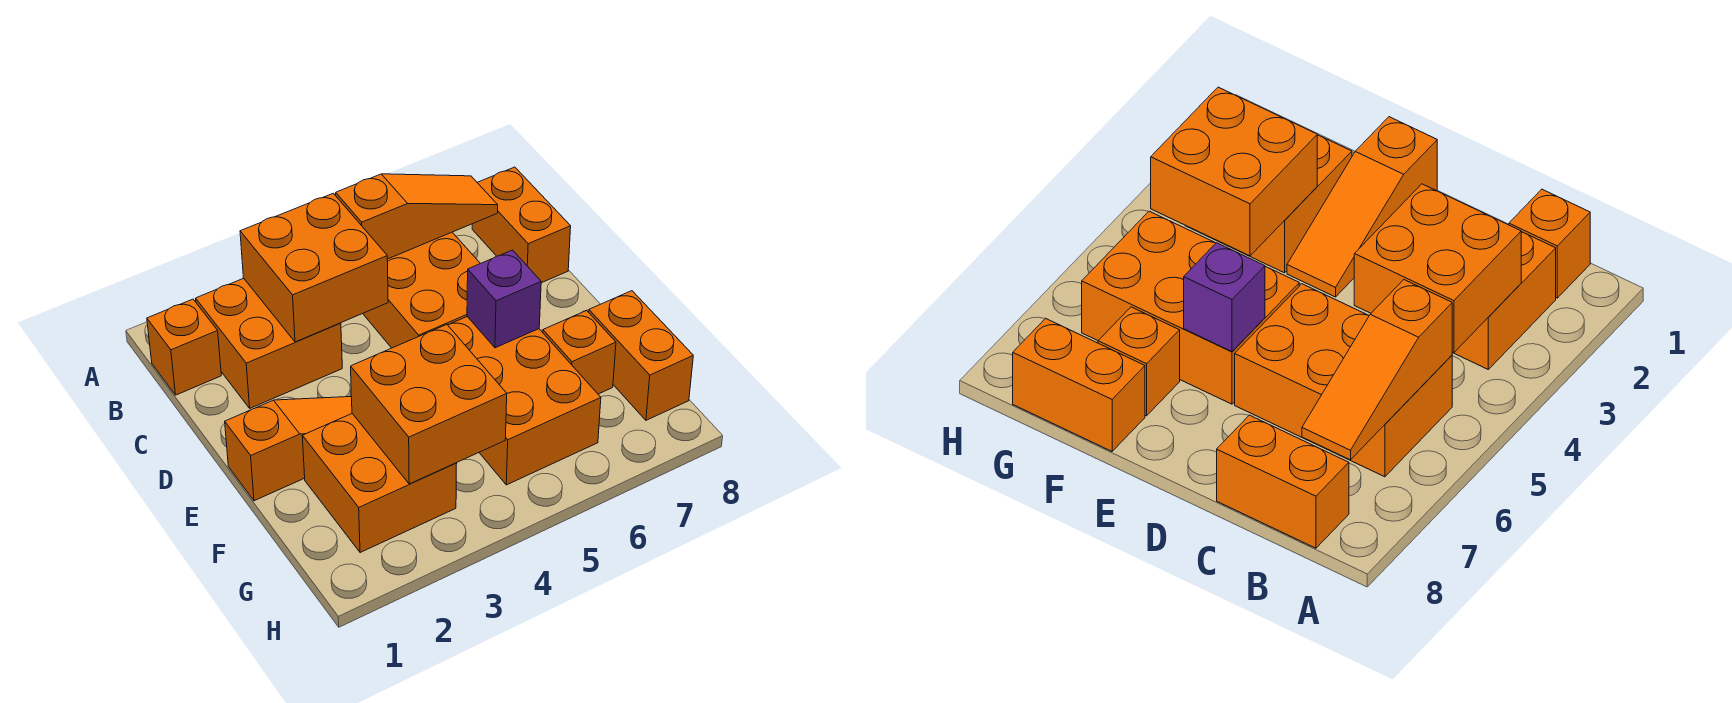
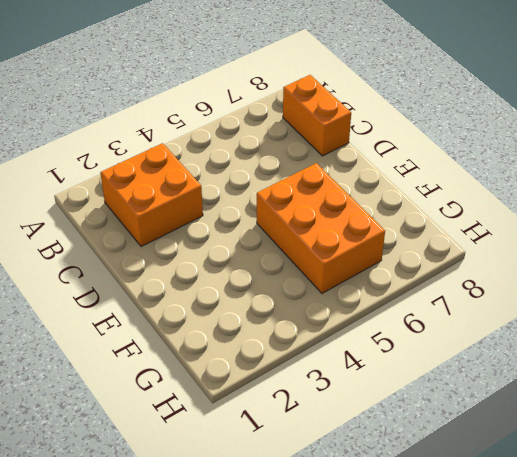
none -> orange 1x1 brick [147,299,221,395]
none -> orange 2x3 brick [363,232,480,348]
none -> orange 1x3 slope [225,397,352,501]

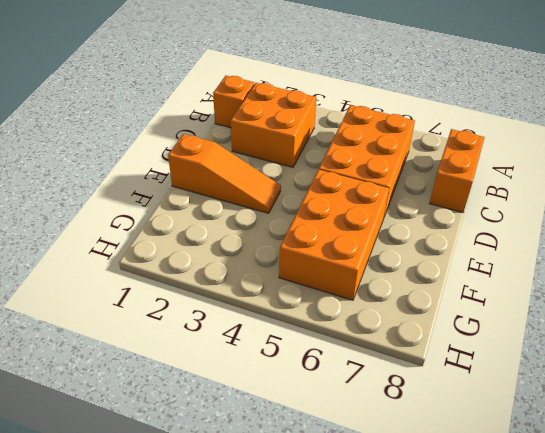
none -> orange 2x2 brick [302,414,457,553]
none -> orange 1x1 brick [543,310,616,394]
none -> orange 1x2 brick [589,291,693,420]

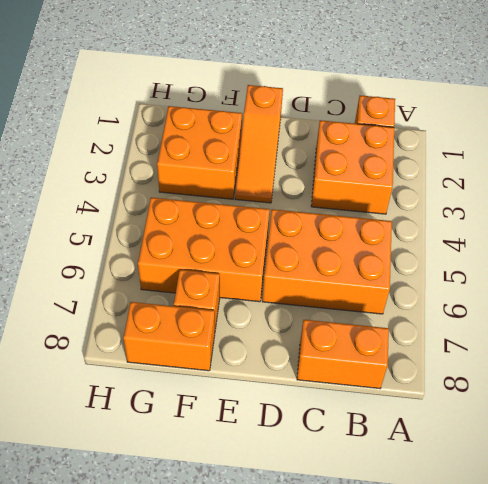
none -> orange 2x2 brick [240,193,388,342]
none -> orange 1x3 slope [336,174,498,259]
none -> purple 1x1 brick [467,250,541,348]

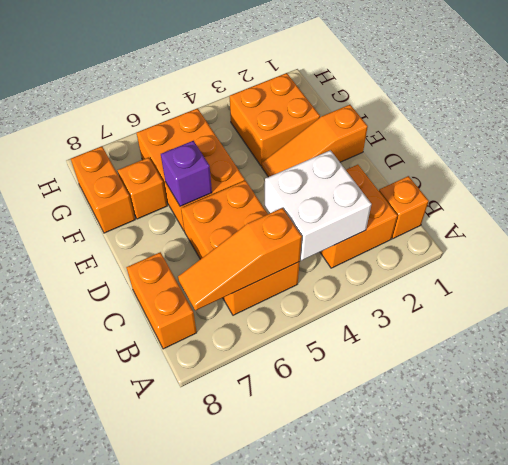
white 2x2 brick [265,150,372,260] -> orange 2x2 brick [240,193,388,342]
none -> orange 2x2 brick [351,325,507,484]

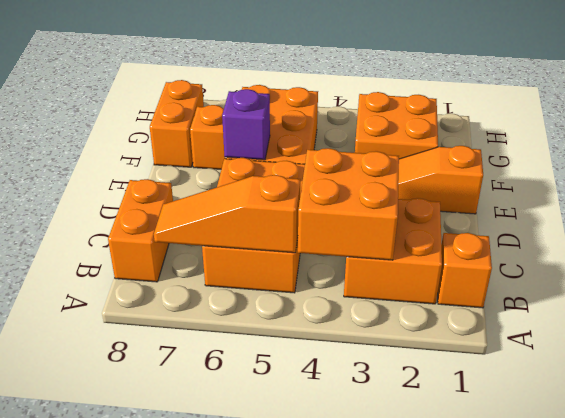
none -> orange 2x2 brick [351,325,507,484]

